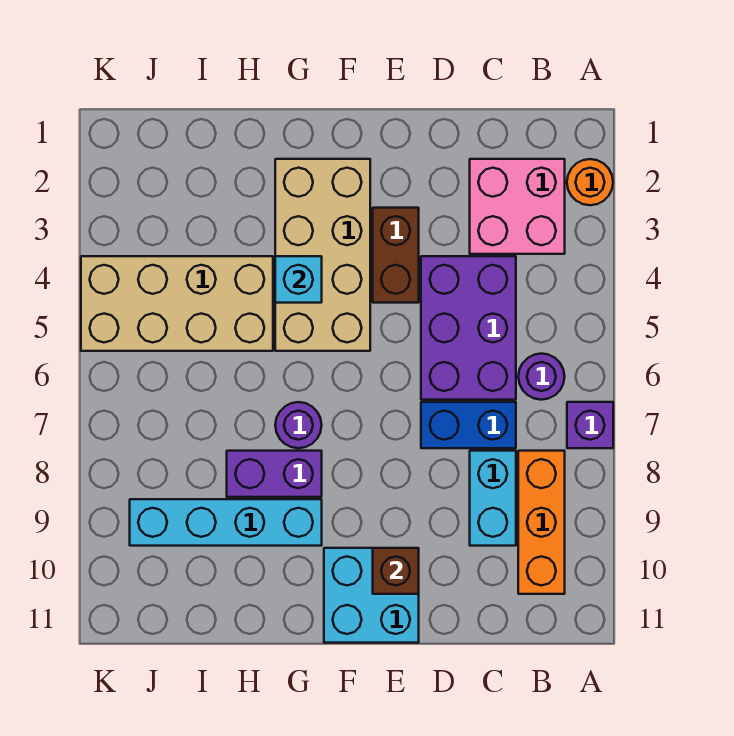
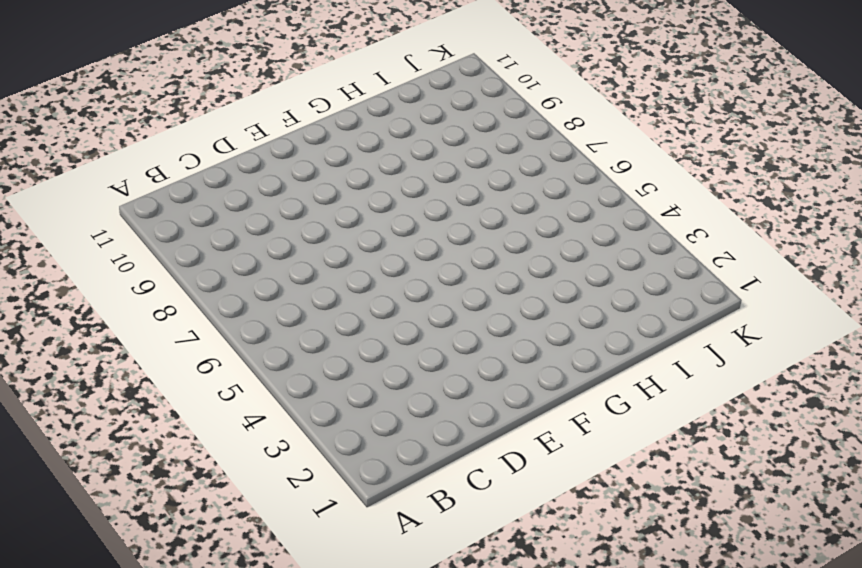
none -> orange 1x1 round brick [567,159,613,205]
none -> purple 1x1 brick [567,402,613,448]
none -> pink 2x2 brick [470,159,565,254]

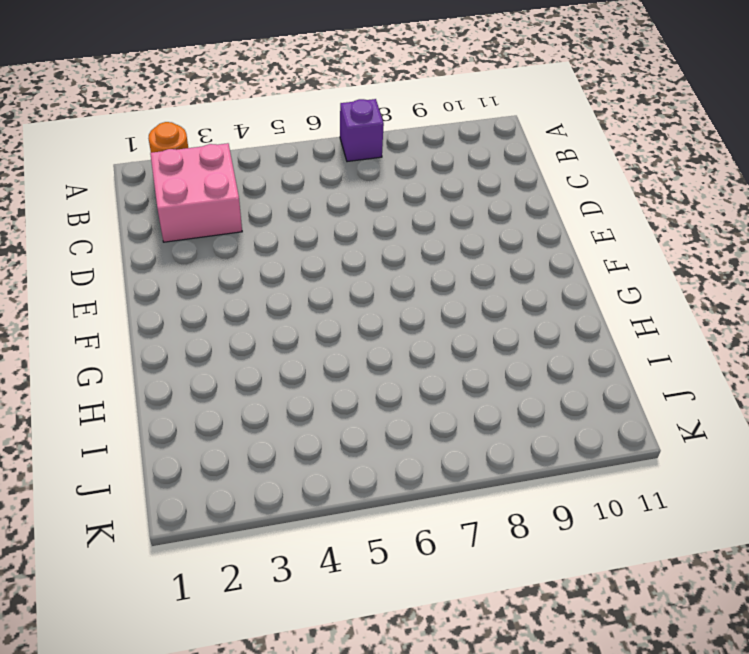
none -> purple 1x1 round brick [518,354,565,400]
none -> orange 1x3 brick [518,451,565,594]
none -> purple 2x3 brick [421,256,516,400]

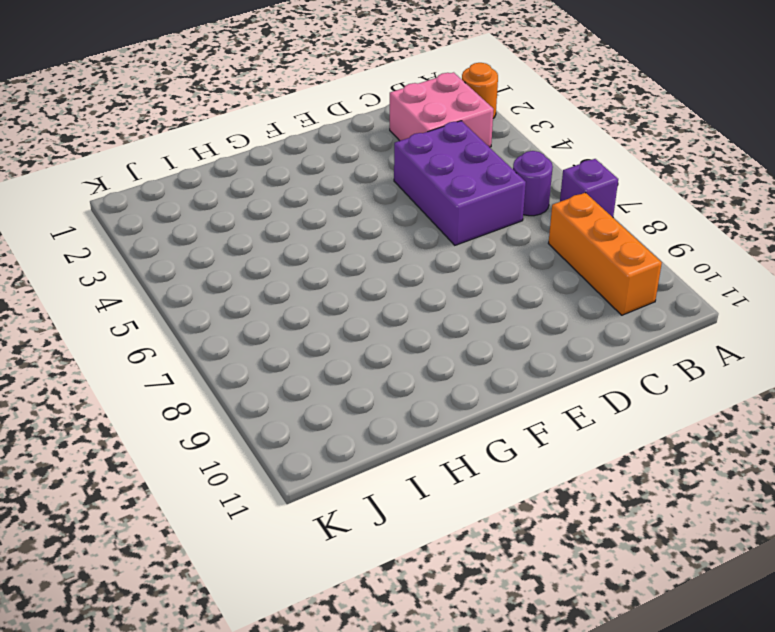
none -> blue 1x2 brick [421,402,516,448]
none -> cyan 1x2 brick [470,451,516,546]
none -> brown 1x2 brick [373,208,419,303]

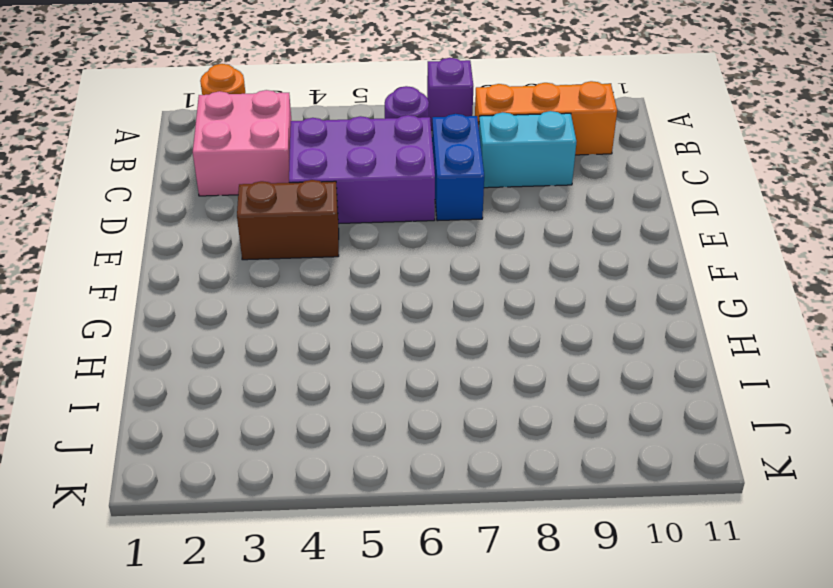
none -> cyan 2x2 brick [324,548,419,643]
none -> tan 2x4 brick [275,159,370,351]
none -> purple 1x1 round brick [275,402,322,448]

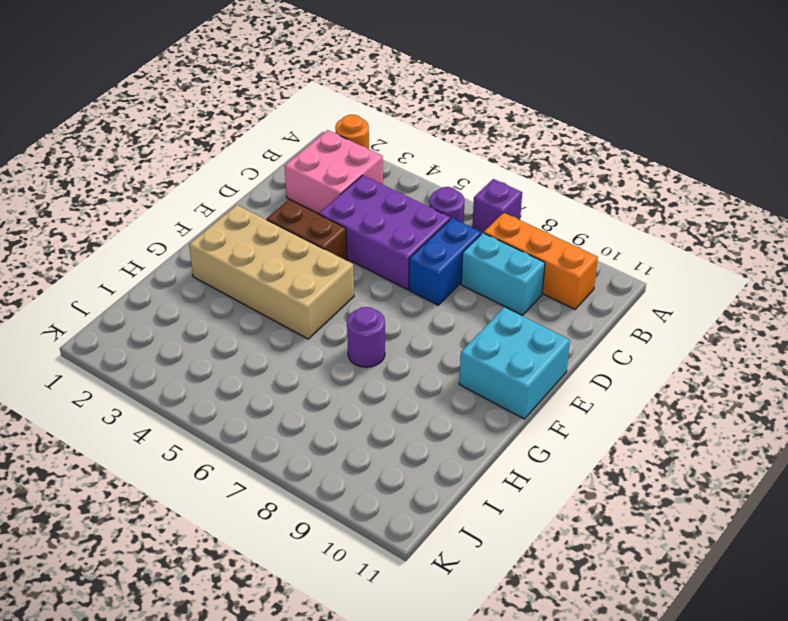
none -> purple 1x2 brick [227,451,322,497]
none -> cyan 1x4 brick [130,499,322,546]
none -> tan 2x4 brick [81,256,273,351]

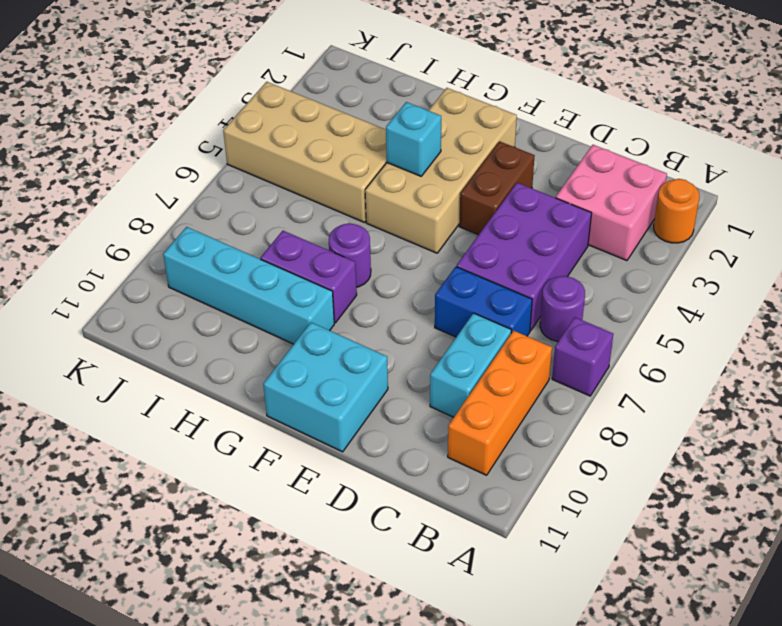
none -> brown 1x1 brick [373,548,419,594]

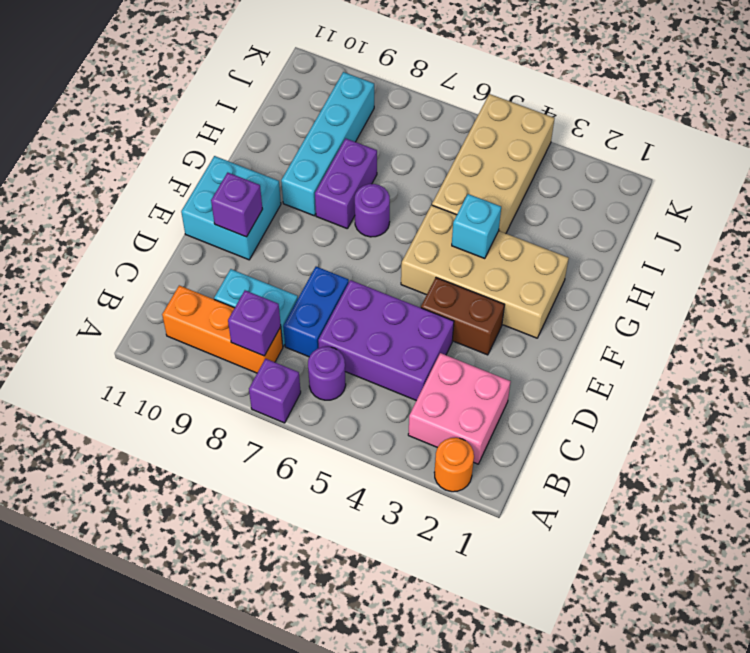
purple 1x1 brick [228,290,281,356] -> none
purple 1x1 brick [211,173,262,237] -> brown 1x1 brick [373,548,419,594]

